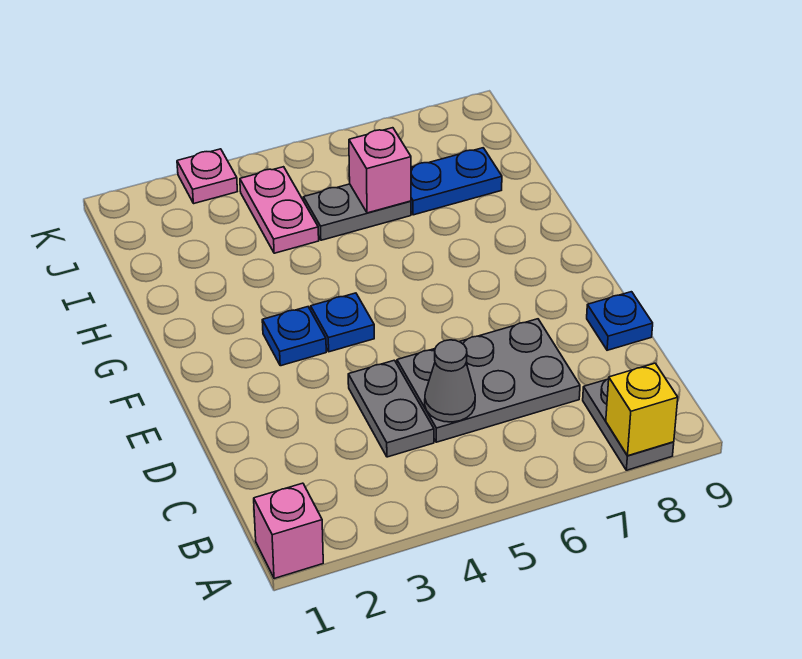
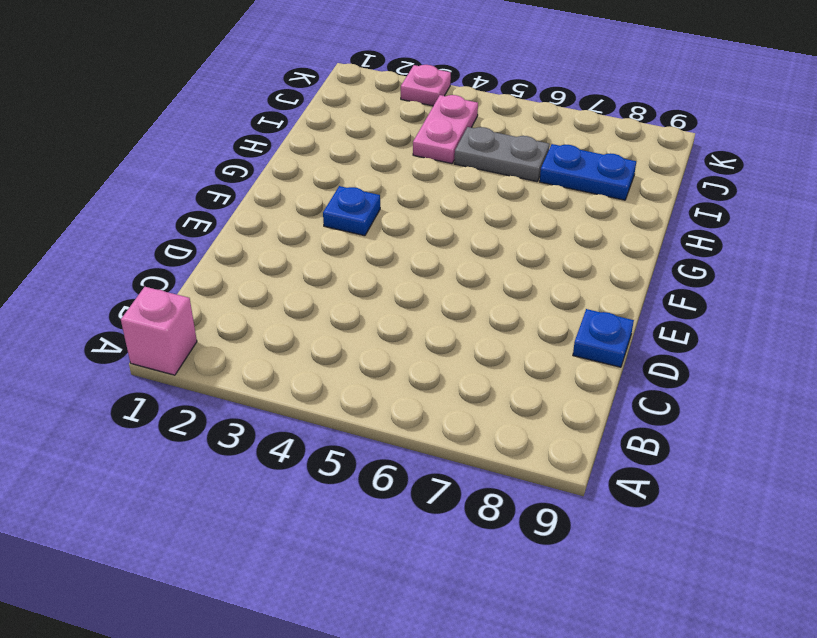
none -> grey 1x2 plate [583,379,674,470]
none -> grey 1x2 plate [348,360,434,457]
none -> grey 2x3 plate [397,319,580,442]

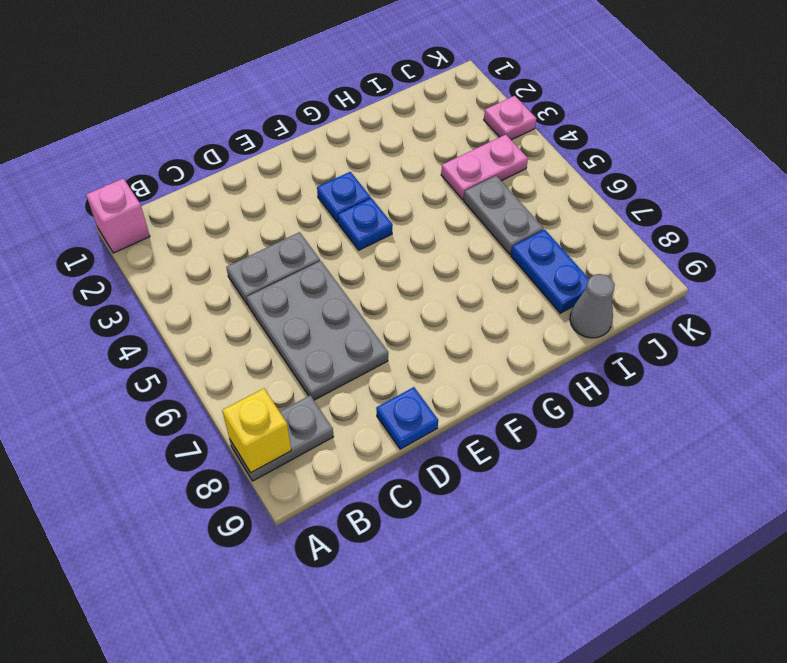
grey 1x1 cone [570,274,615,338] -> grey 1x1 cone moved to [425,340,475,422]
none -> pink 1x1 brick [349,128,411,213]

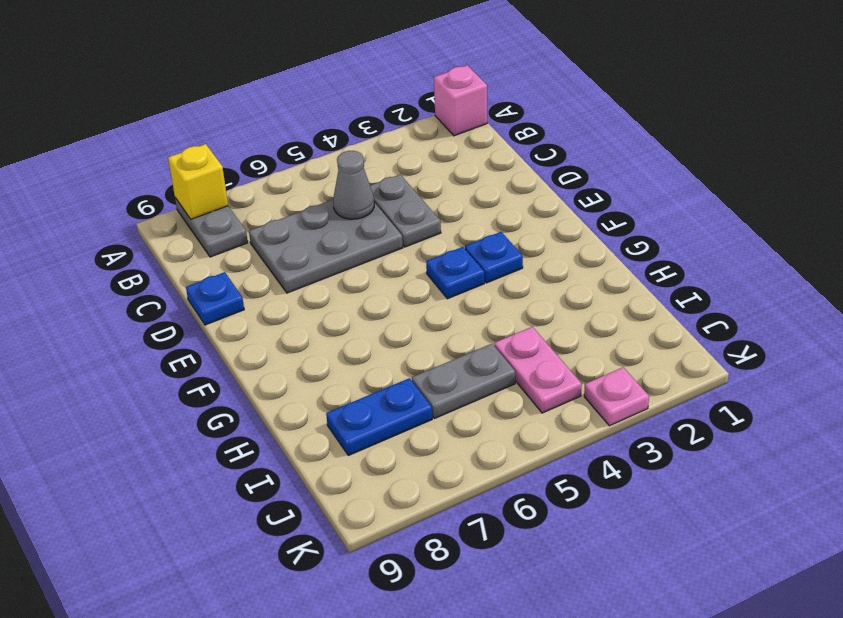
none -> pink 1x1 brick [349,128,411,213]

